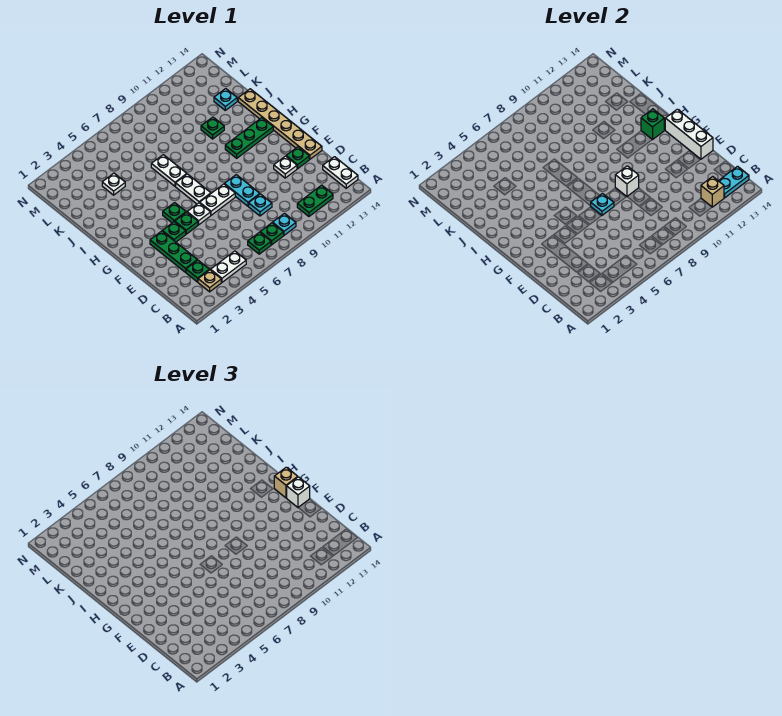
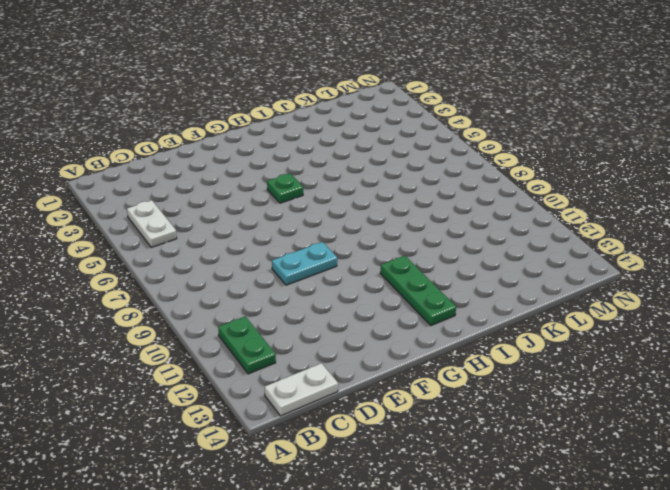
none -> tan 1x1 plate [198,270,221,292]
none -> green 1x1 plate [248,232,271,254]
none -> green 1x1 plate [260,223,284,245]
none -> cyan 1x1 plate [273,213,296,235]

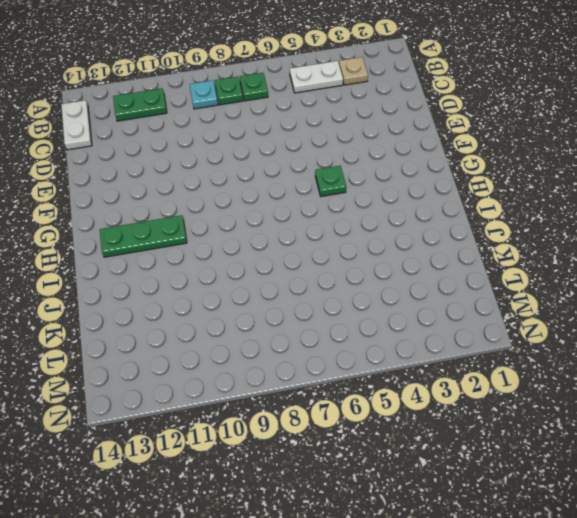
none -> green 1x1 plate [186,260,209,282]
none -> green 1x3 plate [150,231,197,272]
none -> cyan 1x1 plate [249,194,272,216]
none -> cyan 1x2 plate [225,175,260,206]

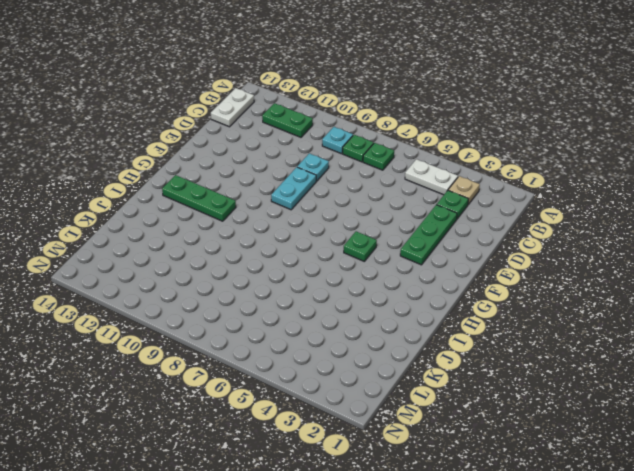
none -> white 1x1 plate [274,156,297,178]
none -> green 1x1 plate [286,147,309,169]
none -> tan 1x6 plate [238,89,322,159]
none -> green 1x1 plate [163,222,186,242]

